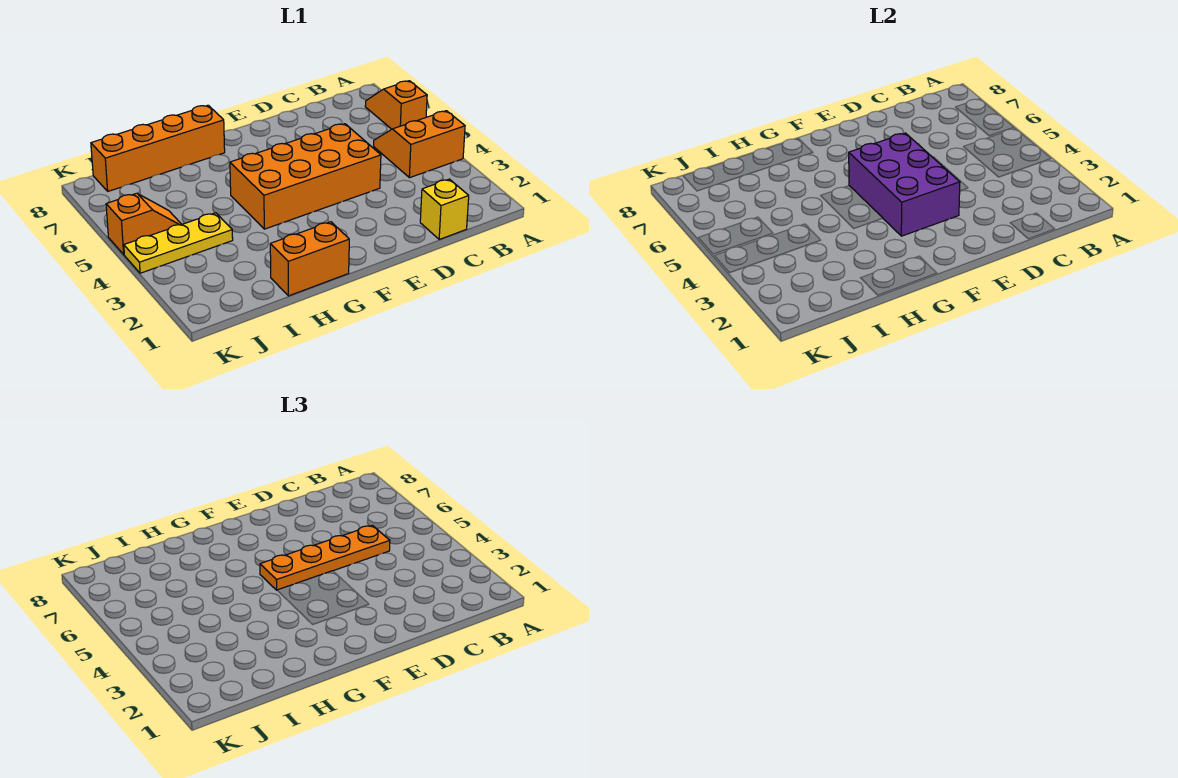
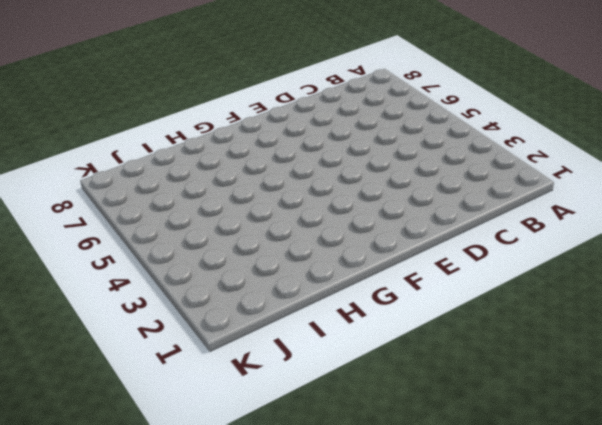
none -> orange 2x2 slope [374,111,465,178]
none -> orange 1x2 slope [365,81,427,129]

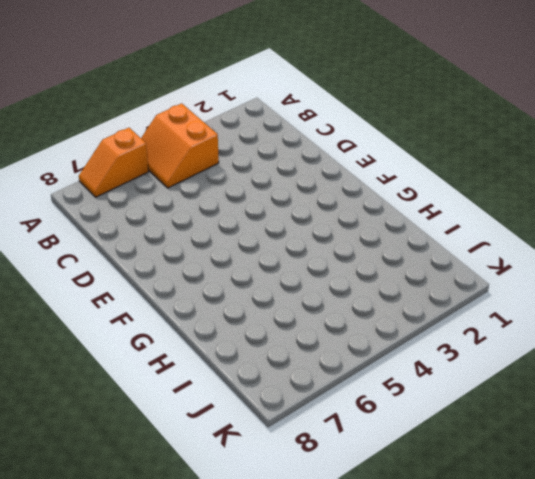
none -> yellow 1x1 brick [420,179,469,239]
none -> orange 2x4 brick [230,124,381,229]

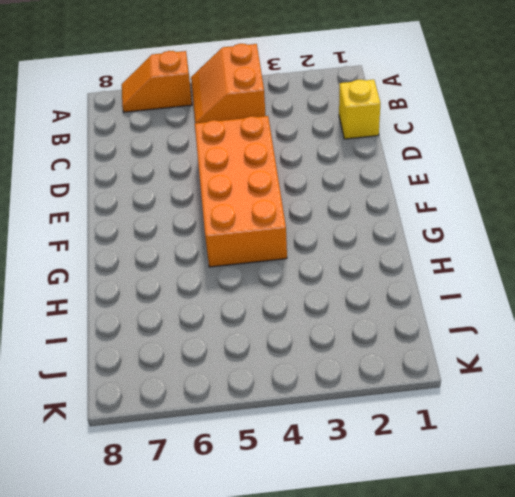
none -> orange 1x2 brick [270,222,349,296]
none -> orange 1x4 brick [91,105,225,191]

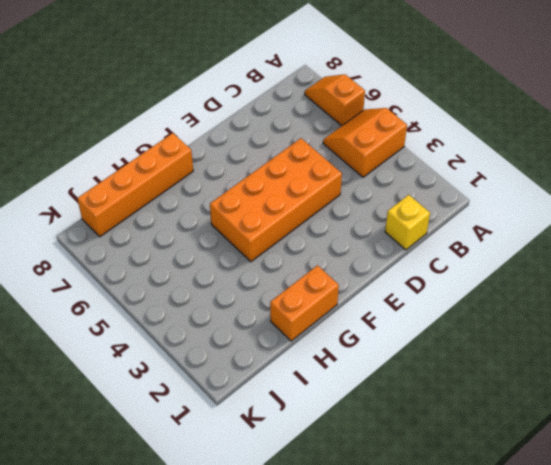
none -> yellow 1x3 plate [124,213,233,273]
none -> orange 1x2 slope [106,193,182,254]

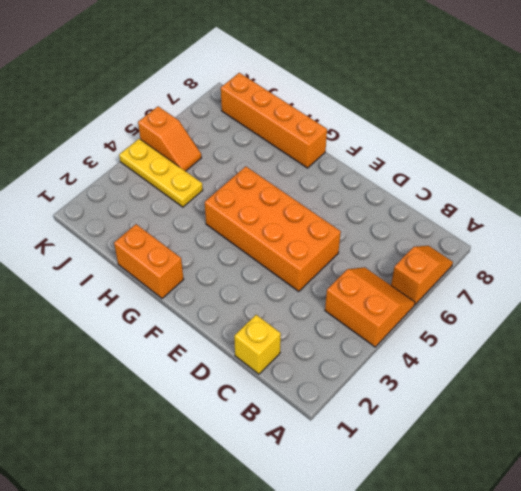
none -> purple 2x3 brick [849,133,960,236]
none -> orange 1x4 plate [260,525,390,590]

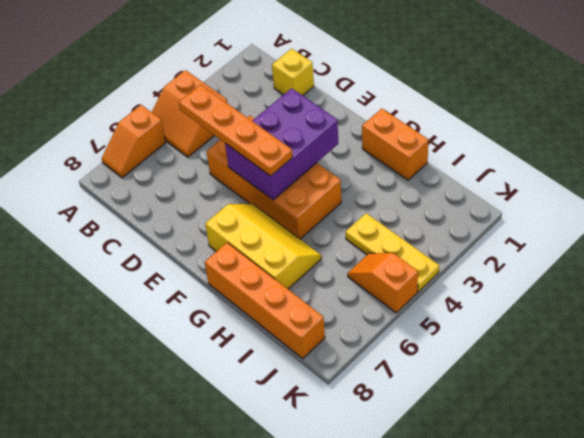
yellow 2x3 slope [205,204,321,289] -> none

